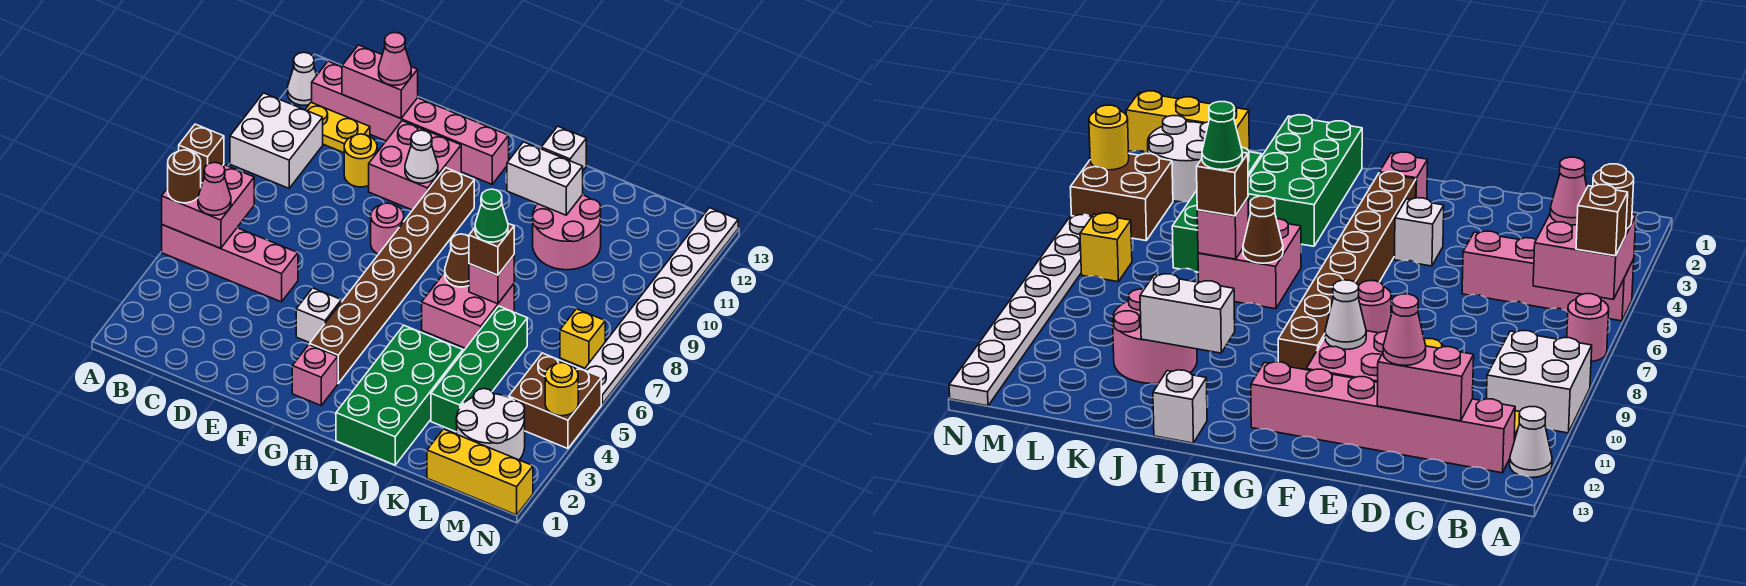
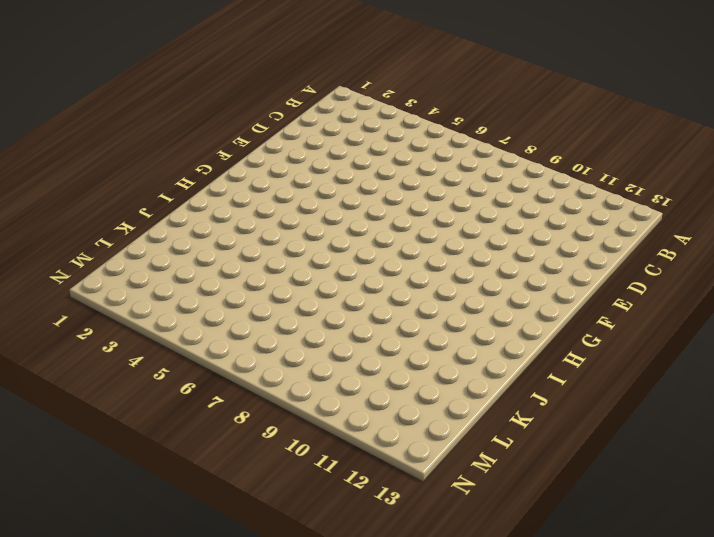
none -> pink 1x4 brick [162,225,298,302]
none -> pink 1x1 round brick [1567,294,1609,361]
none -> white 2x2 brick [230,93,323,188]
none -> white 1x1 cone [287,52,317,105]

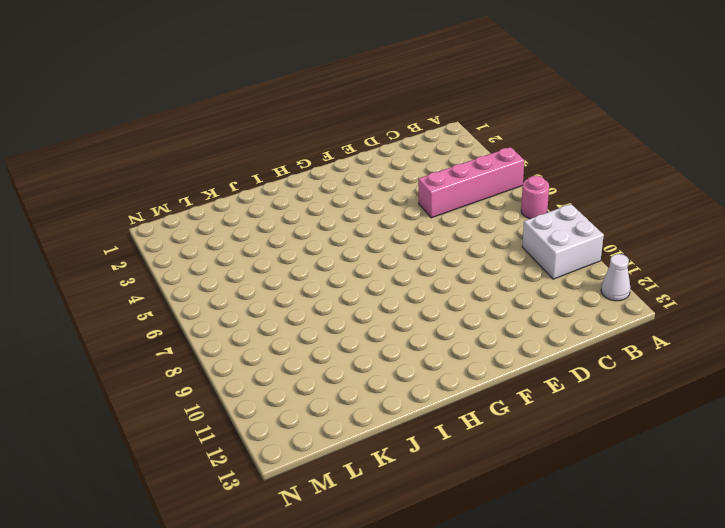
none -> yellow 1x2 plate [305,102,370,153]
none -> pink 1x6 brick [312,61,509,184]
none -> yellow 1x1 round brick [344,134,377,187]
none -> pink 2x2 brick [369,121,461,210]

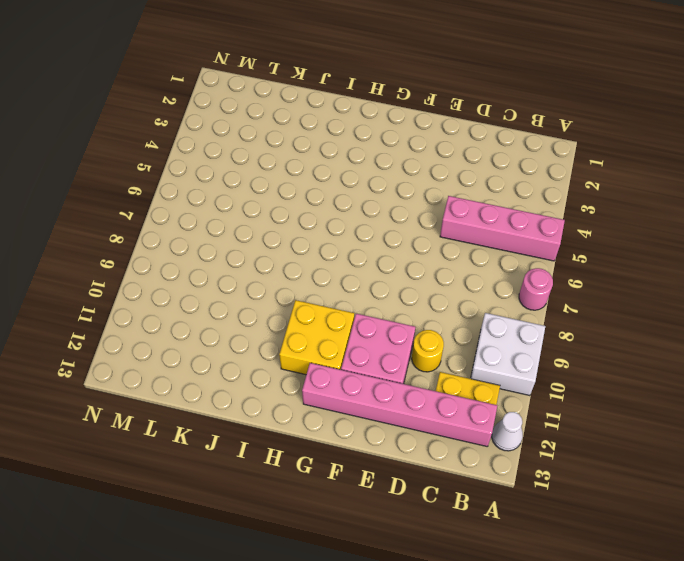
yellow 2x2 brick [279,300,354,375] -> brown 1x8 brick [310,168,474,383]
none -> white 1x1 brick [296,288,341,343]
none -> pink 1x1 round brick [371,203,404,254]
none -> pink 1x1 brick [292,345,338,405]
none -> green 2x4 brick [336,325,463,465]

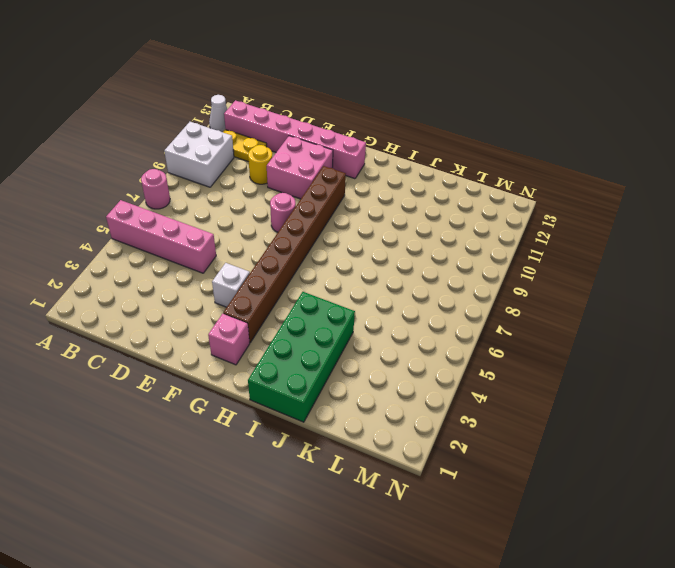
none -> pink 2x2 brick [422,272,514,348]
none -> white 1x1 brick [541,126,586,170]
none -> pink 2x2 round brick [532,195,601,270]
none -> green 1x4 brick [431,306,527,432]

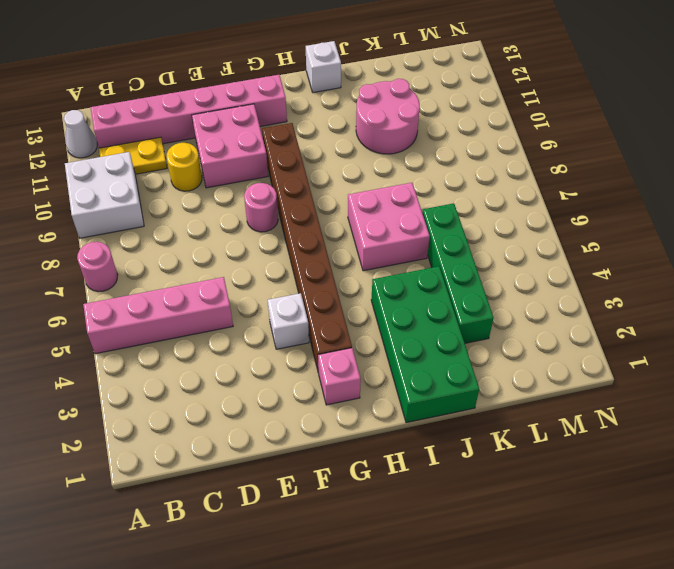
none -> yellow 1x3 brick [427,429,533,515]
none -> white 2x2 round brick [456,389,525,460]
none -> brown 2x2 brick [509,353,601,449]
none -> yellow 1x1 brick [560,309,605,368]

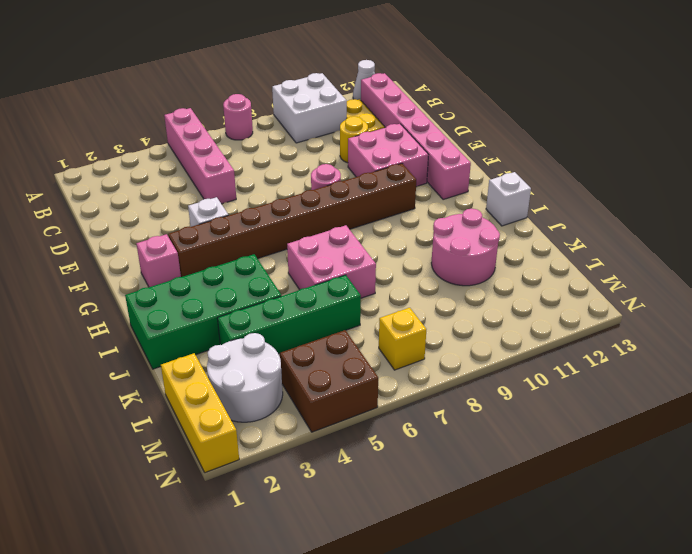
none -> white 1x8 plate [584,208,738,404]
none -> pink 2x2 brick [162,165,254,248]
none -> pink 1x2 brick [342,45,418,118]
none -> white 1x1 cone [405,130,438,183]

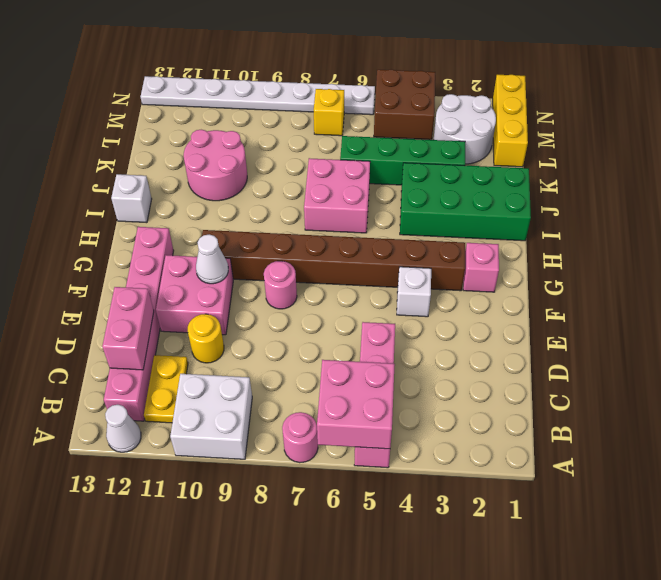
none -> brown 1x1 cone [445,234,469,287]
none -> white 1x2 brick [507,142,583,215]
none -> pink 1x1 brick [469,255,514,304]
none -> yellow 1x1 round brick [545,363,578,416]

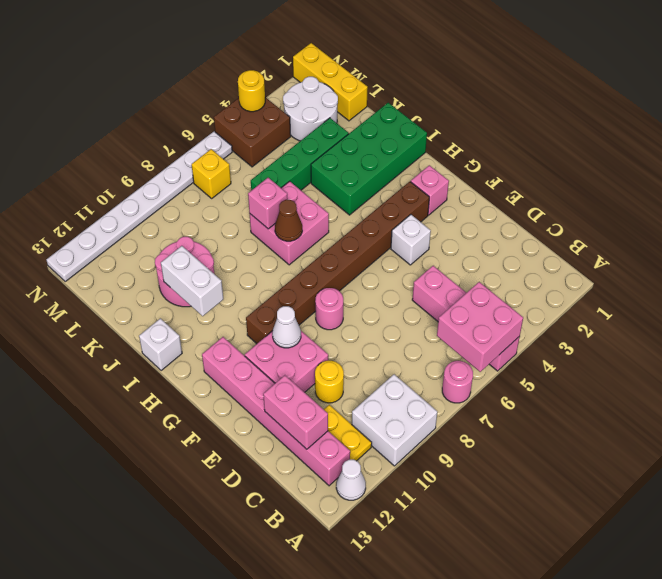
none -> brown 1x1 round brick [168,150,201,203]
none -> brown 1x1 brick [179,124,224,183]
none -> pink 1x1 cone [198,162,231,215]
none -> pink 1x1 cone [379,33,411,85]

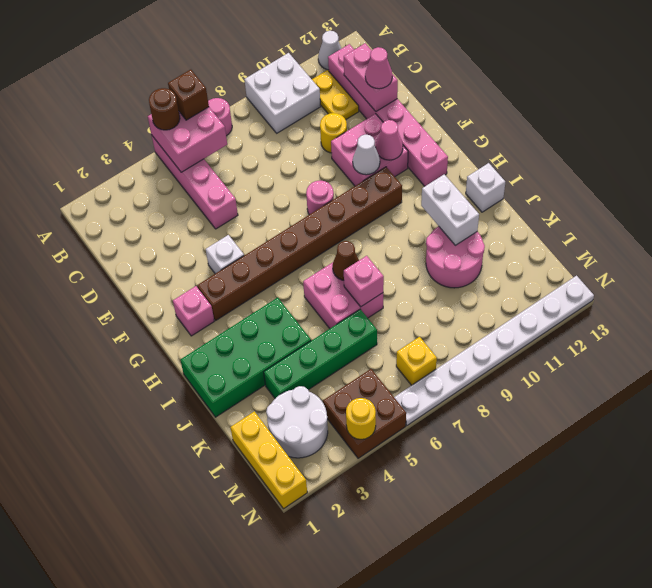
pink 1x1 cone [376,120,403,160] -> pink 1x1 cone moved to [198,162,231,215]
none -> brown 1x1 brick [469,224,514,275]
none -> green 1x1 cone [475,189,508,242]

